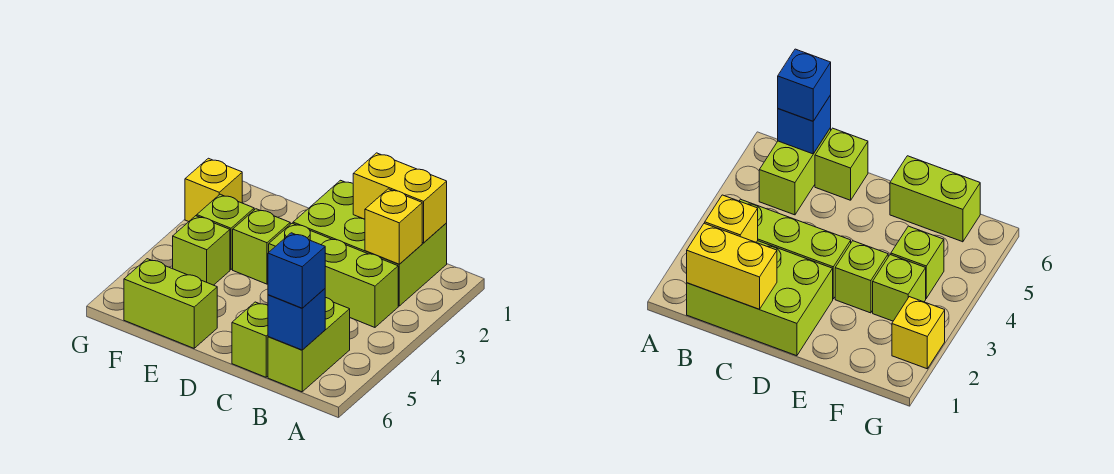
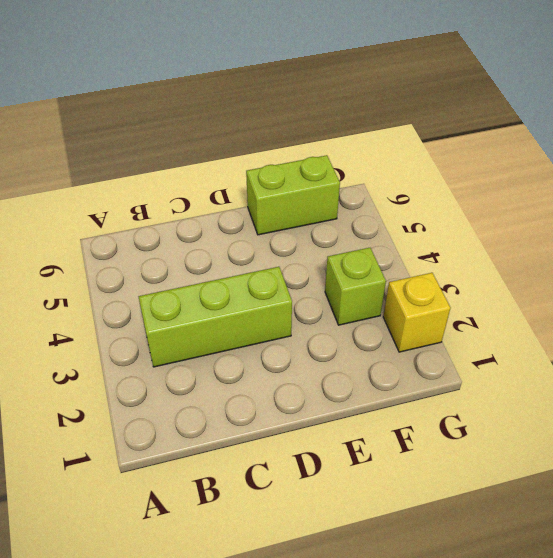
none -> lime 2x3 brick [293,180,447,306]
none -> lime 1x2 brick [268,297,350,392]
none -> lime 1x1 brick [232,302,268,377]

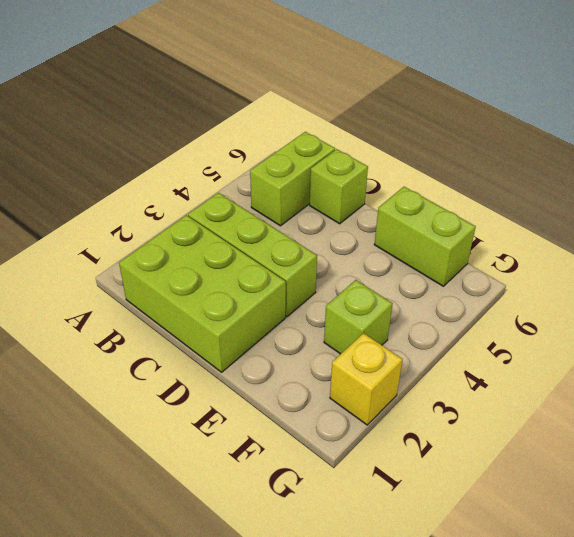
none -> lime 1x1 brick [233,209,290,284]
none -> lime 1x1 brick [173,216,230,285]
none -> yellow 1x2 brick [353,153,447,243]

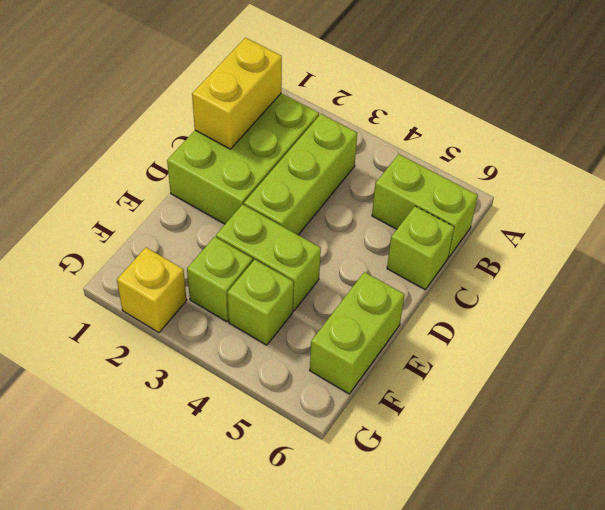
lime 1x2 brick [216,204,321,311] -> lime 1x1 brick [233,209,290,284]
none -> yellow 1x1 brick [365,189,422,264]
none -> blue 1x1 brick [268,289,325,350]
none -> blue 1x1 brick [268,233,325,308]

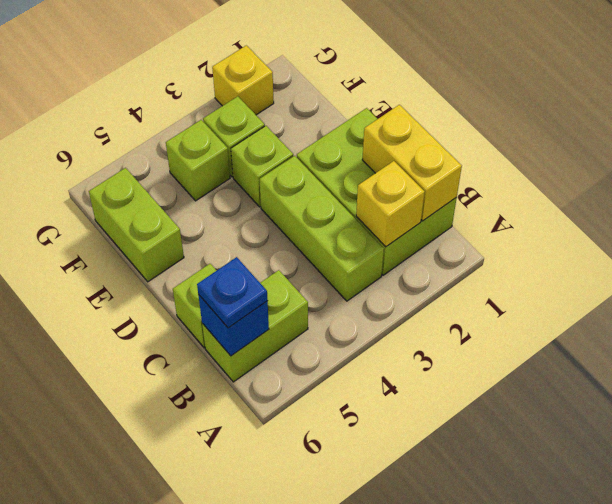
blue 1x1 plate [197,257,268,328] -> blue 1x1 brick [268,233,325,308]

